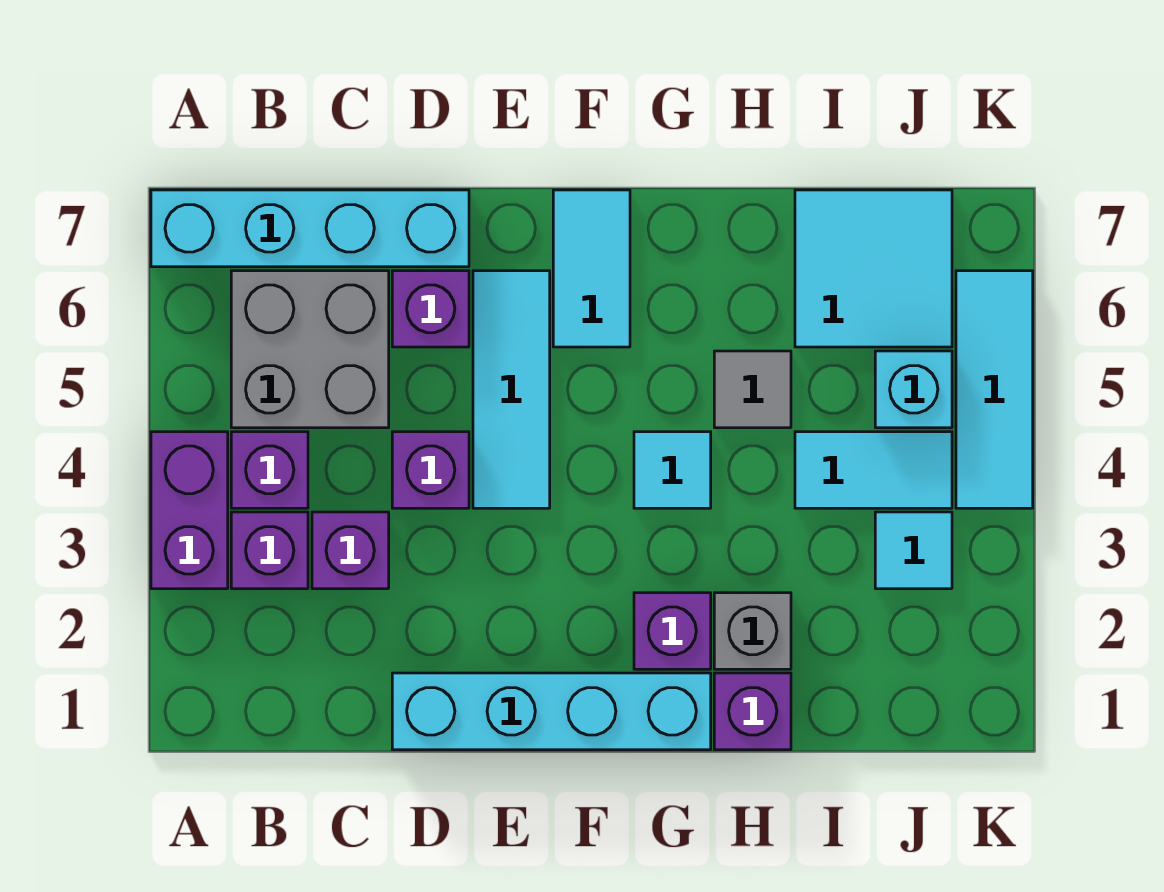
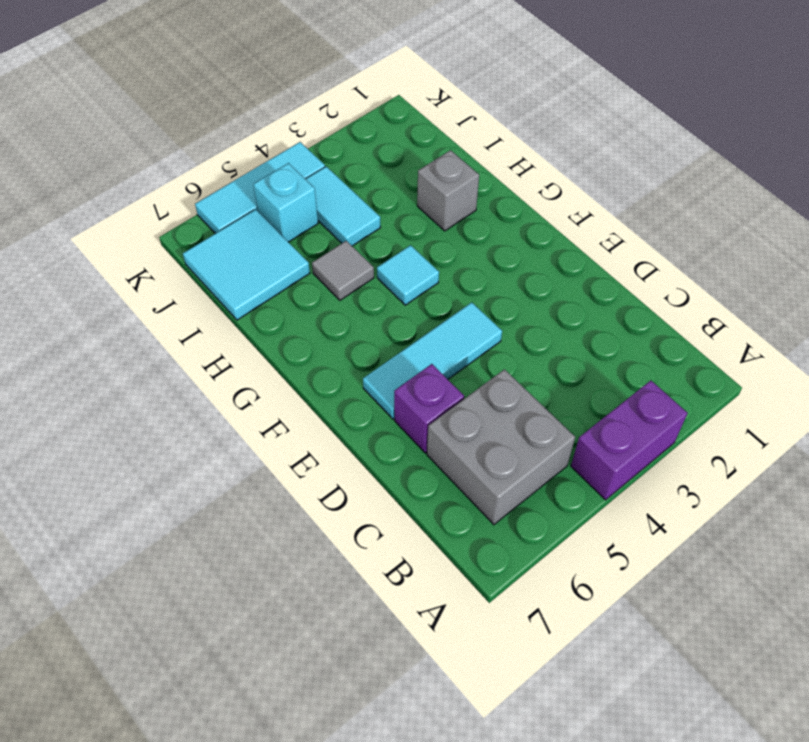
none -> cyan 1x4 brick [151,190,469,267]
none -> purple 1x1 brick [231,512,308,589]
none -> purple 1x1 brick [231,432,308,508]

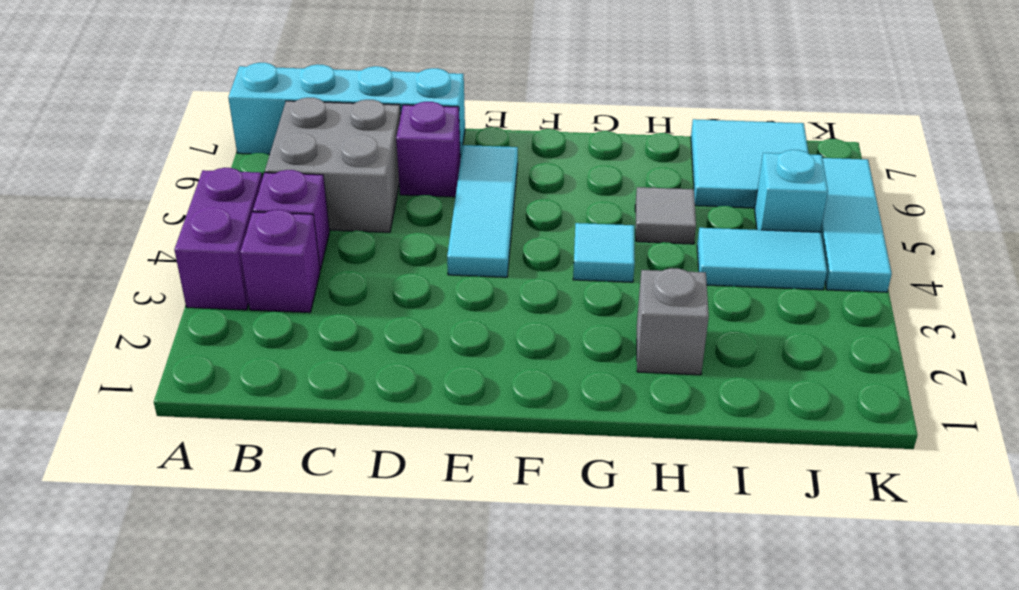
none -> purple 1x1 brick [312,512,389,589]
none -> cyan 1x4 brick [392,673,711,750]
none -> purple 1x1 brick [392,432,469,508]

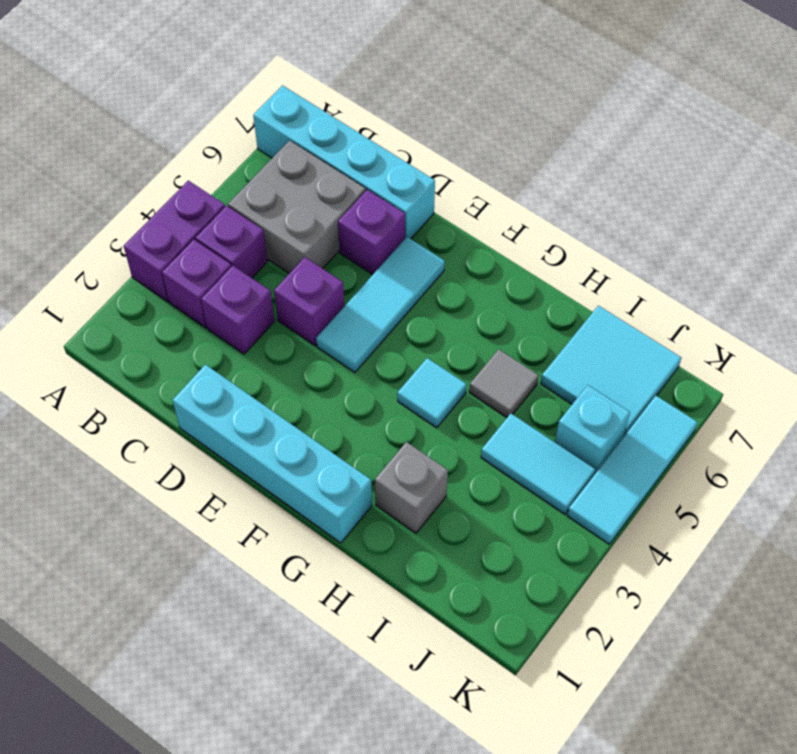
none -> cyan 1x2 tile [553,190,630,347]
none -> purple 1x1 brick [634,593,711,669]
none -> purple 1x1 brick [714,673,791,750]

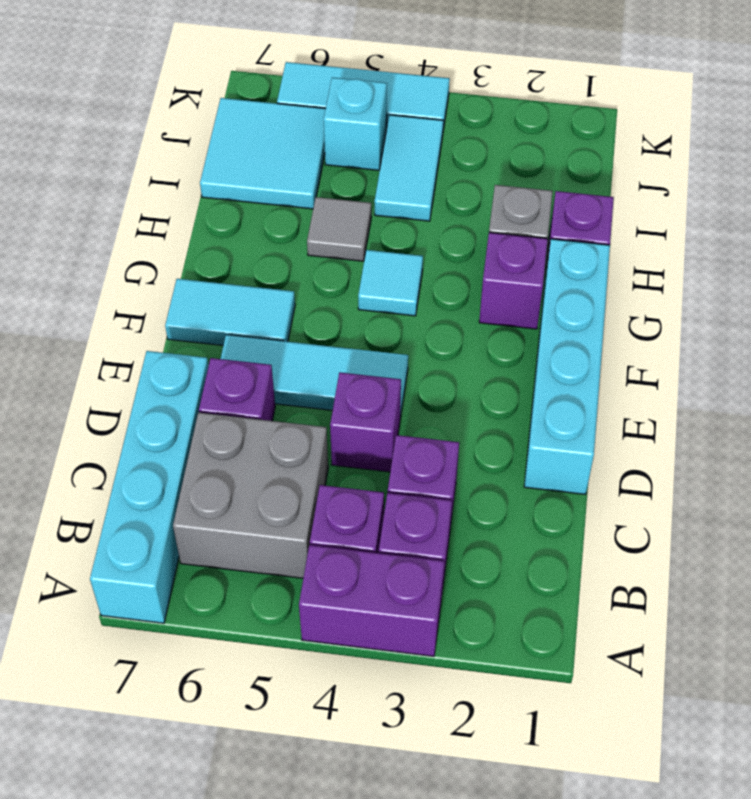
none -> cyan 1x1 tile [875,512,952,589]

